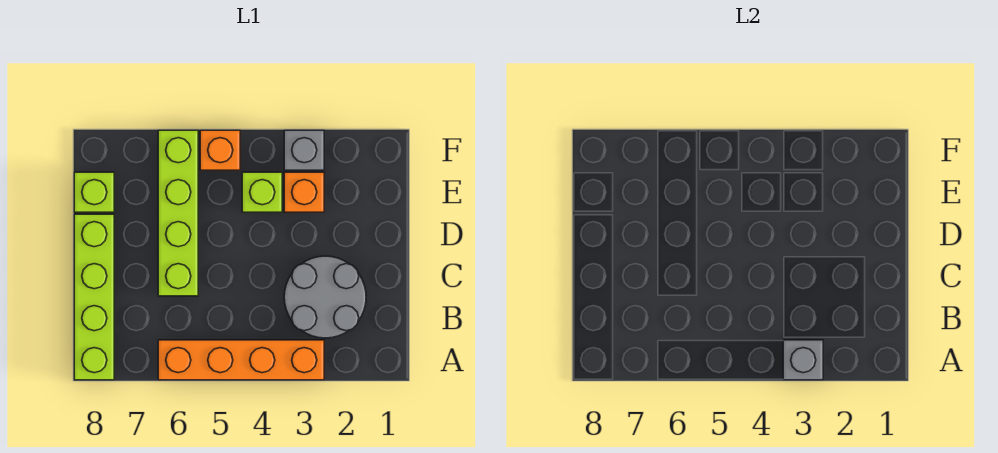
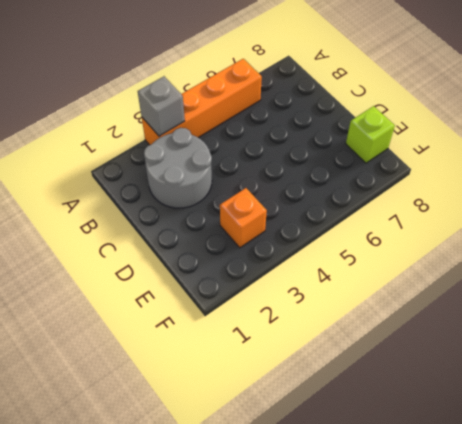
none -> lime 1x4 brick [74,214,114,380]
none -> lime 1x4 brick [158,130,198,296]

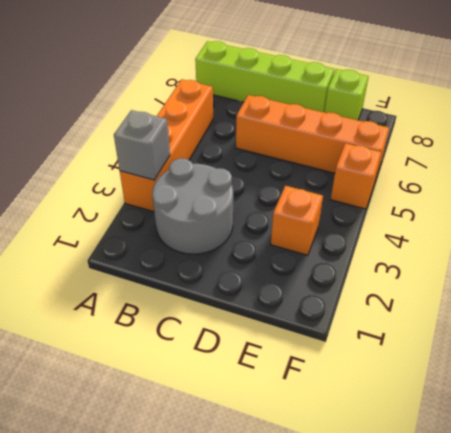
orange 1x4 brick [236,95,389,180] -> lime 1x4 brick [158,130,198,296]
none -> lime 1x1 brick [242,172,282,212]
none -> grey 1x1 brick [284,130,324,170]

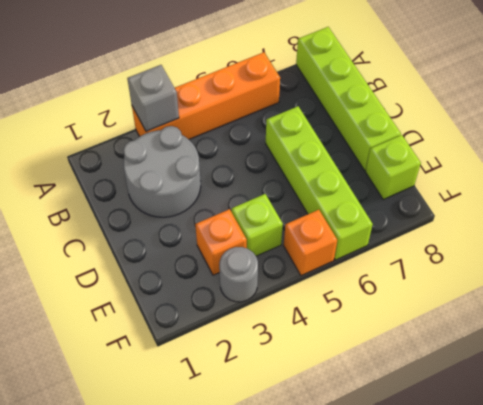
grey 1x1 round brick [219,247,258,302] -> grey 1x1 brick [284,130,324,170]

